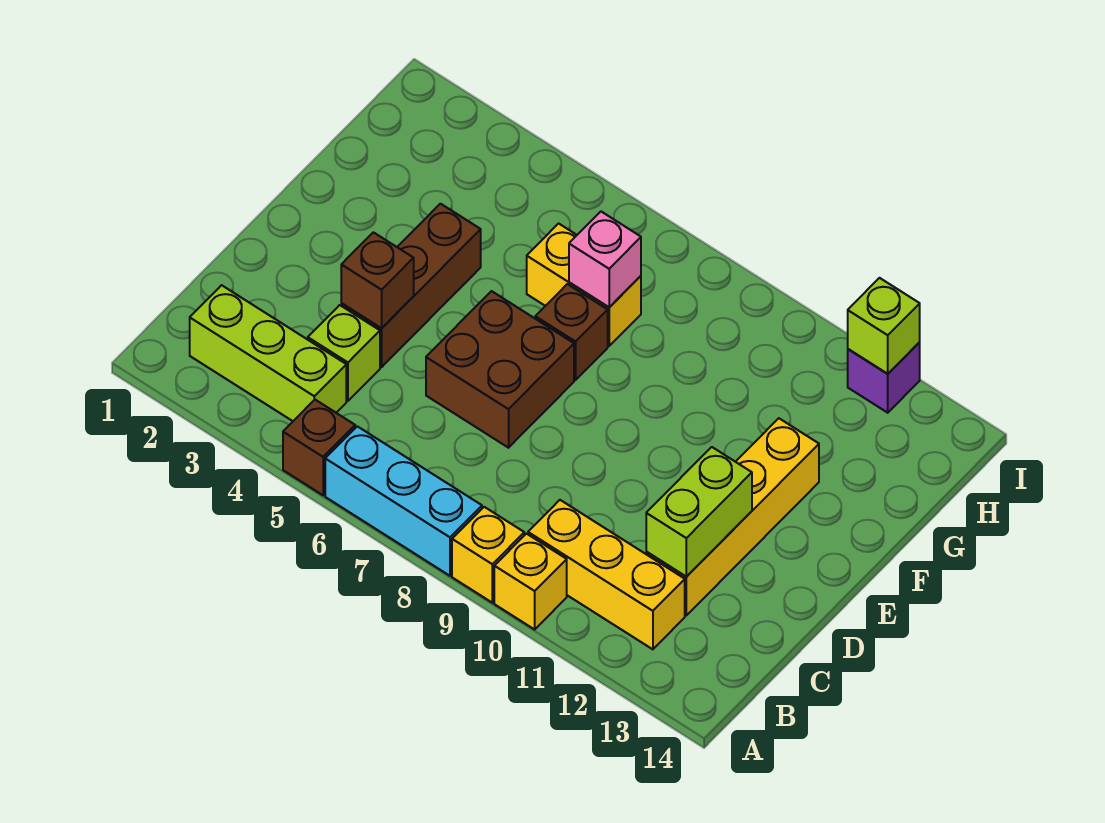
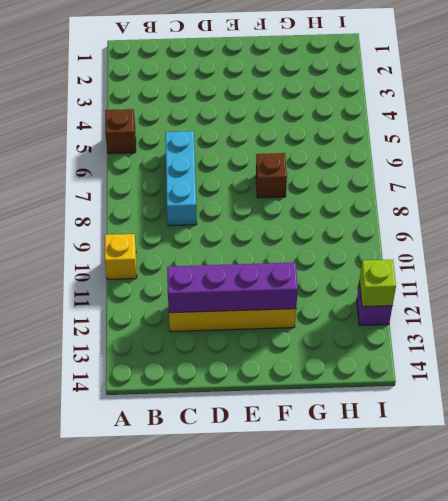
cyan 1x3 brick [165,131,197,226] -> cyan 1x3 brick moved to [325,426,482,576]
purple 1x4 brick [167,262,298,313] -> lime 1x2 brick [646,447,752,576]
none -> yellow 1x1 brick [452,507,524,603]
none -> lime 1x3 brick [190,285,346,421]
none -> yellow 1x3 brick [528,500,685,649]

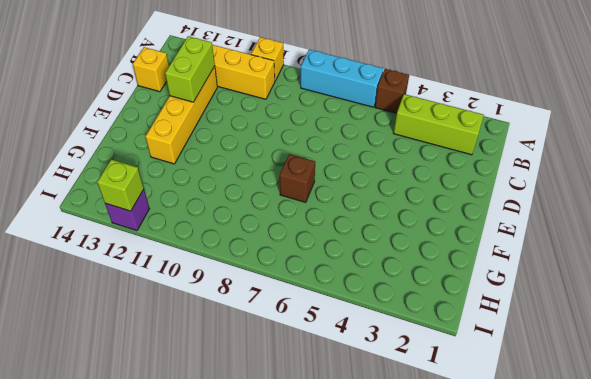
yellow 1x1 brick [133,47,169,92] -> yellow 1x1 brick moved to [452,507,524,603]
none -> lime 1x1 brick [308,305,380,401]
none -> brown 1x3 brick [341,204,481,367]
none -> brown 2x2 brick [426,291,574,448]

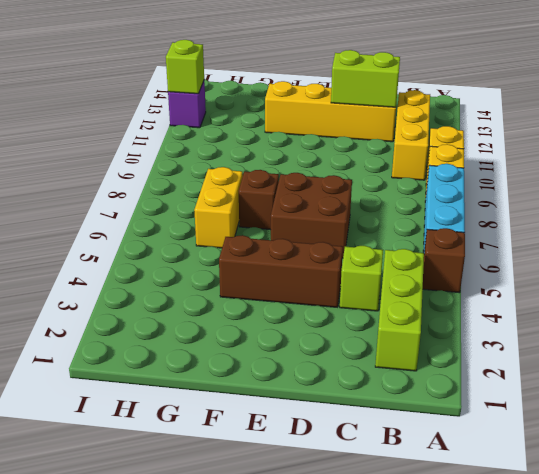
none -> brown 1x1 brick [341,232,414,328]
none -> pink 1x1 brick [569,212,641,307]

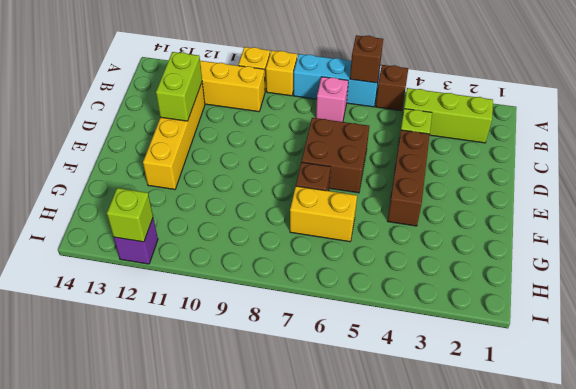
brown 1x1 brick [350,35,383,83] -> brown 1x1 brick moved to [341,232,414,328]
pink 1x1 brick [316,77,348,122] -> pink 1x1 brick moved to [569,212,641,307]

